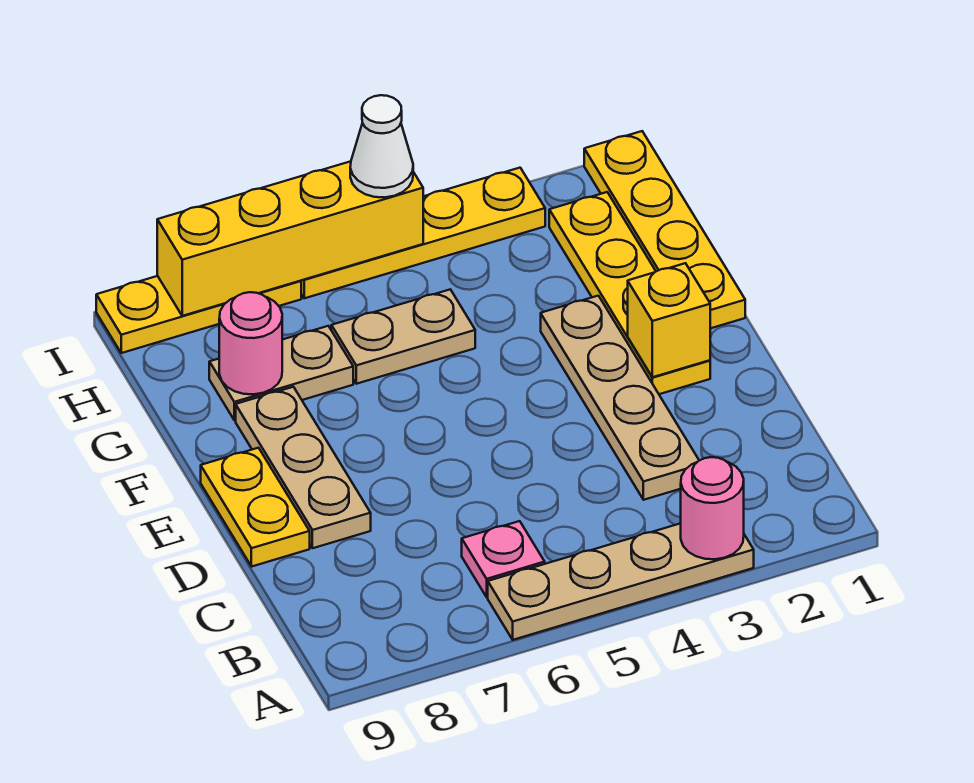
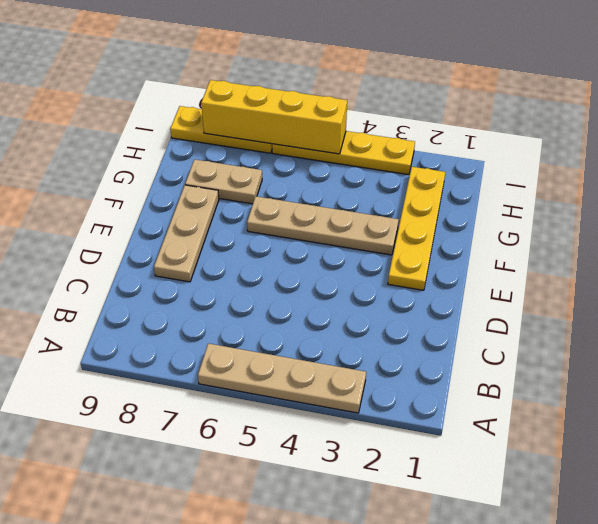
tan 1x4 plate [247,196,399,255] -> tan 1x4 plate turned to [541,296,699,500]
none -> pink 1x1 plate [462,521,545,597]
none -> yellow 1x2 plate [201,448,310,567]
none -> yellow 1x4 plate [584,131,745,328]

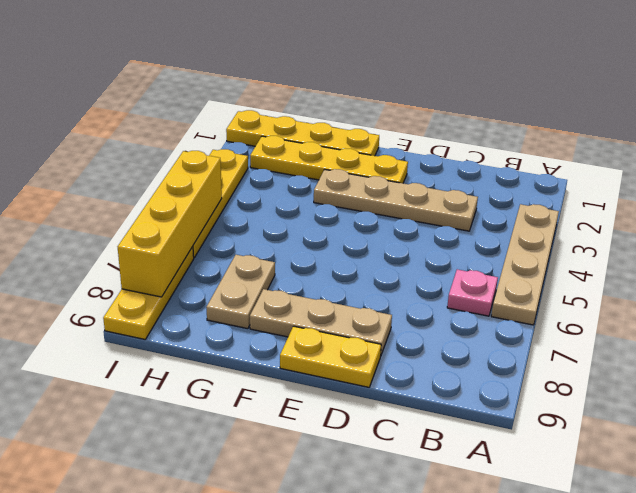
none -> tan 1x2 plate [331,289,475,384]
none -> pink 1x1 round brick [681,457,744,559]
none -> yellow 1x1 brick [628,263,710,377]

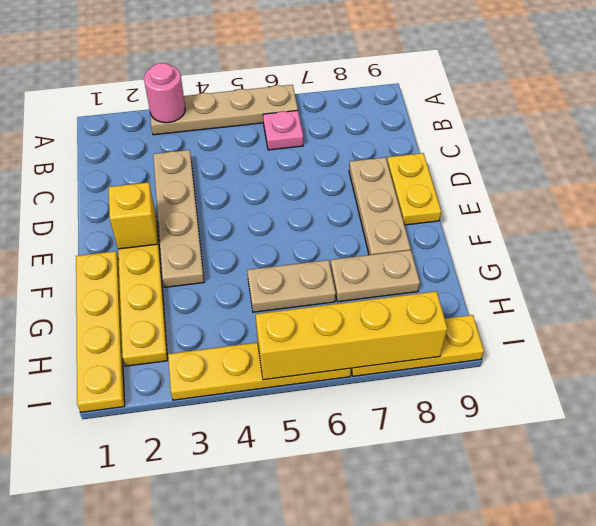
none -> pink 1x1 round brick [219,292,282,394]
none -> white 1x1 cone [350,95,413,197]

